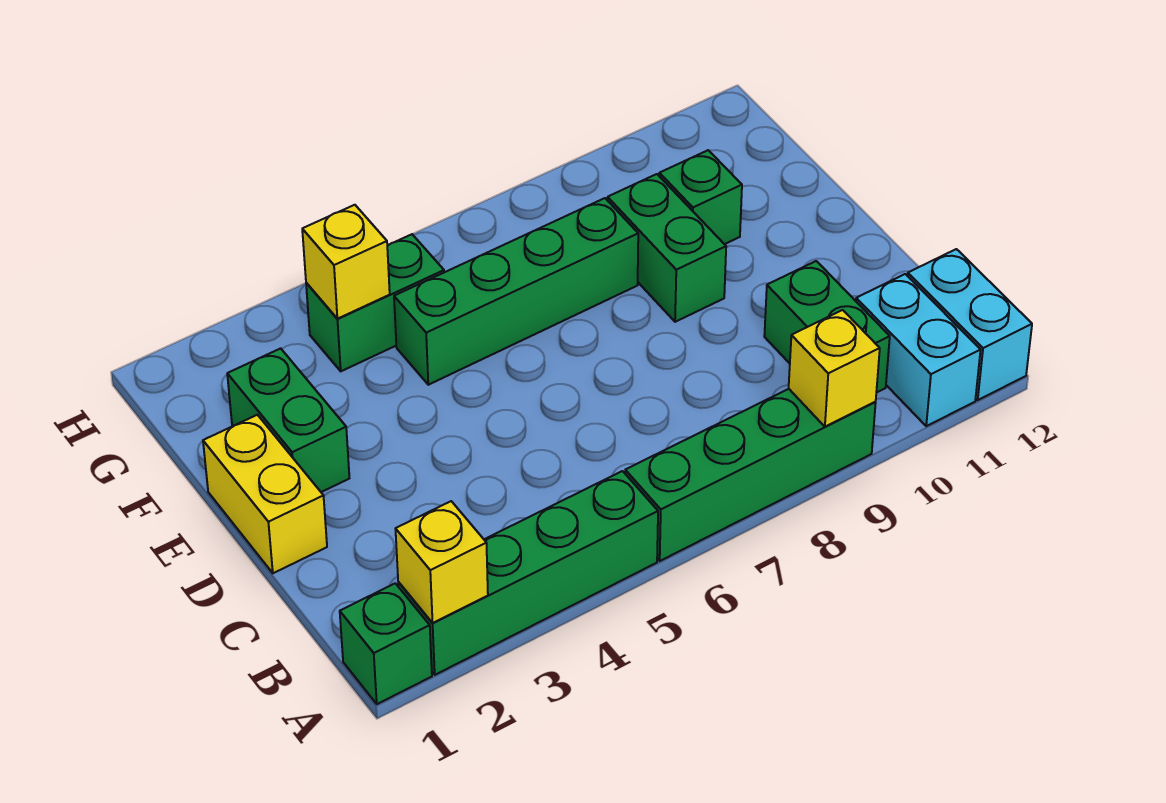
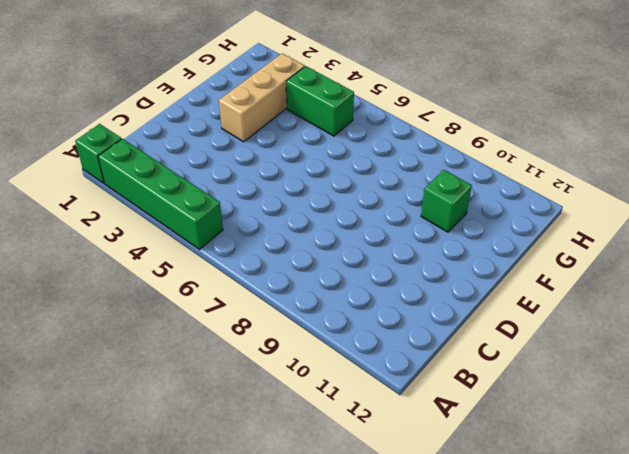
tan 1x3 brick [219,53,305,142] -> none
none -> green 1x4 brick [625,389,876,561]
none -> cyan 1x2 brick [856,274,981,426]
none -> cyan 1x2 brick [908,249,1032,400]

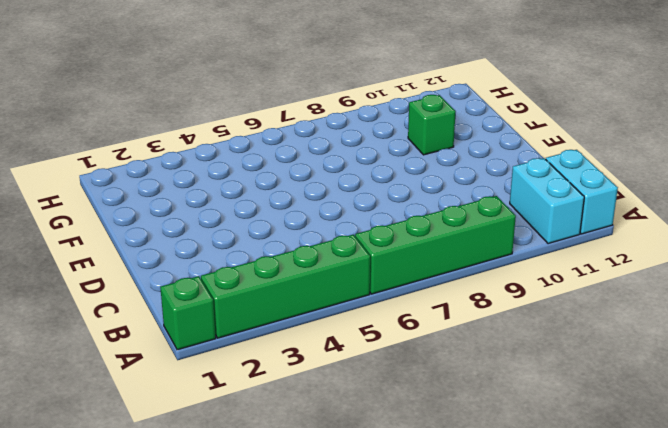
none -> green 1x2 brick [764,261,890,393]
none -> yellow 1x2 brick [203,415,327,573]
none -> green 1x2 brick [227,348,349,492]

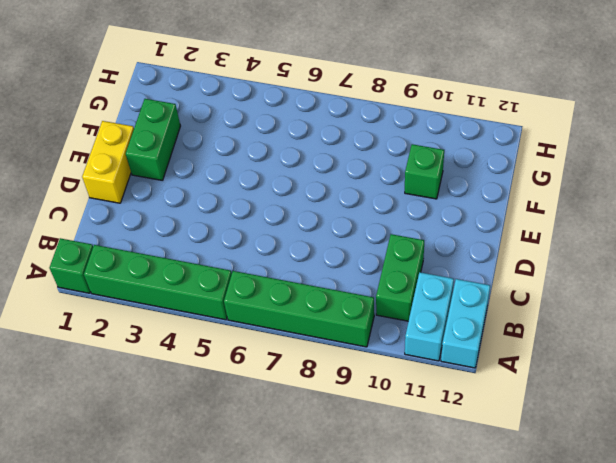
none -> green 1x2 brick [608,174,726,322]
none -> green 1x4 brick [394,198,638,385]
none -> green 1x2 brick [306,234,444,371]

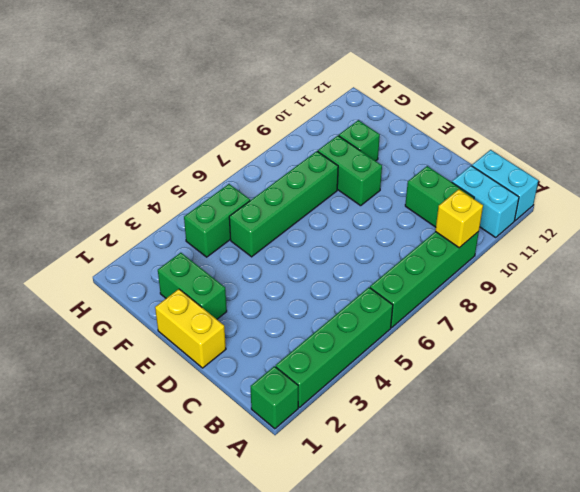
none -> yellow 1x1 brick [396,501,488,623]
none -> yellow 1x1 brick [302,205,390,319]

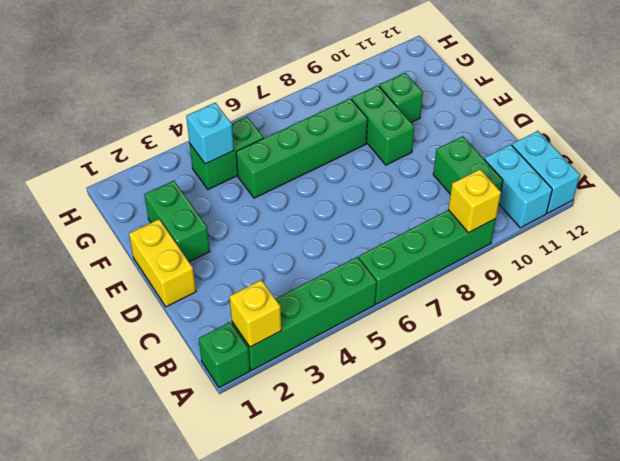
cyan 1x1 brick [186,103,234,164] -> yellow 1x1 brick [302,205,390,319]

